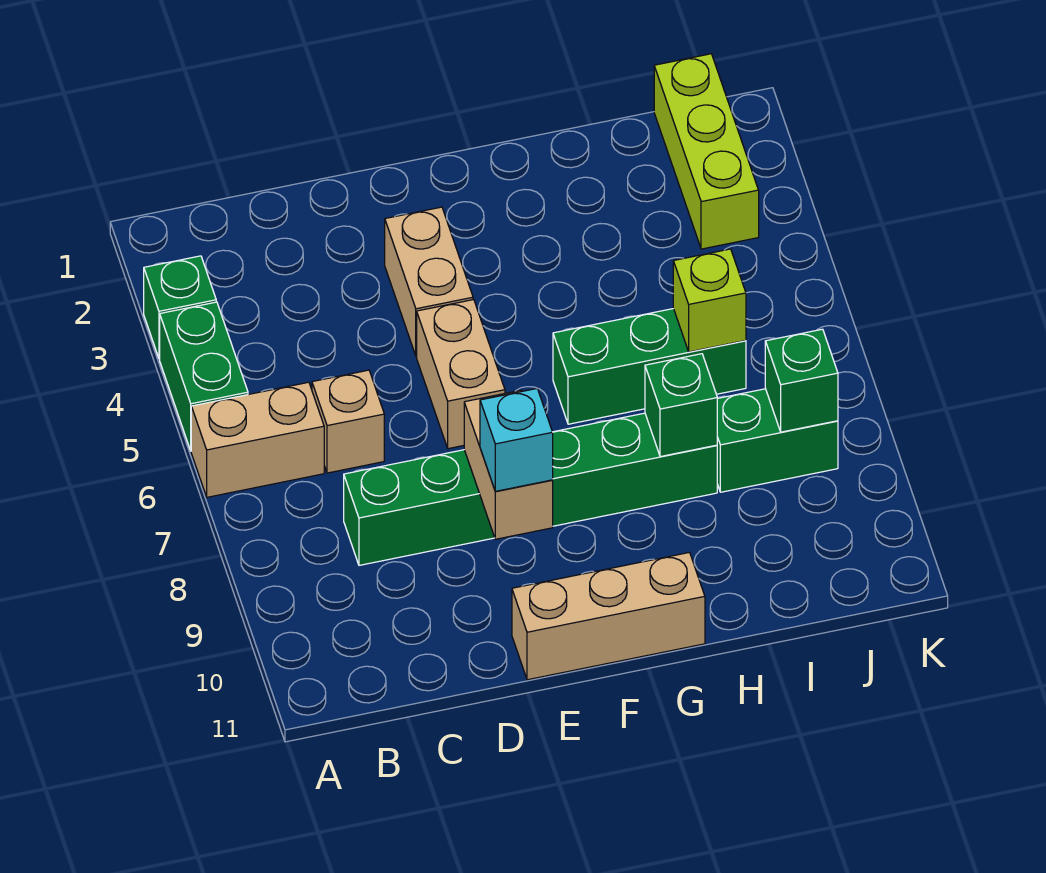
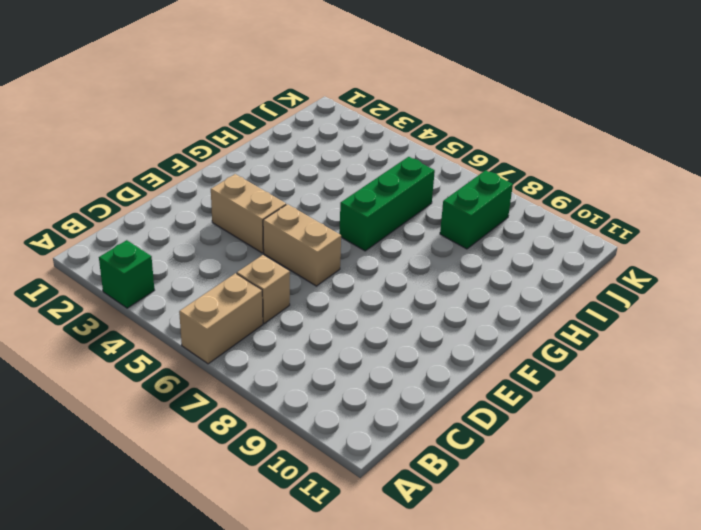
none -> green 1x2 brick [160,302,248,450]
none -> green 1x6 brick [344,413,717,565]
none -> tan 1x3 brick [512,552,705,680]

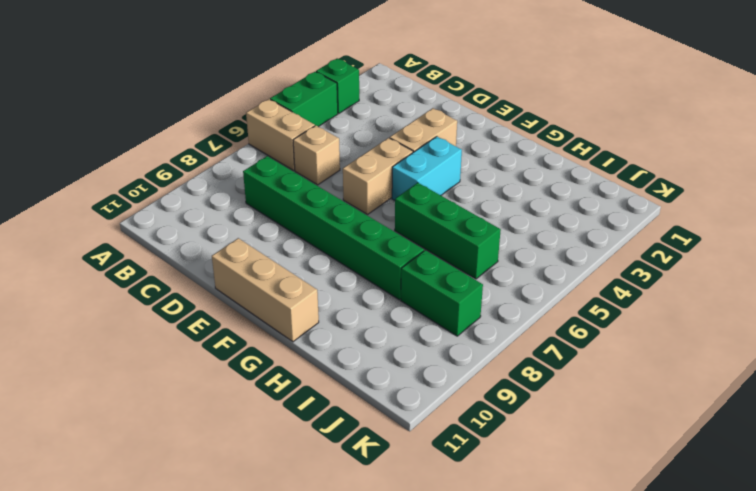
cyan 1x2 brick [392,137,462,200] -> none
none -> lime 1x3 brick [654,54,759,249]
none -> tan 1x2 brick [464,390,553,539]
none -> green 1x1 brick [645,354,717,457]

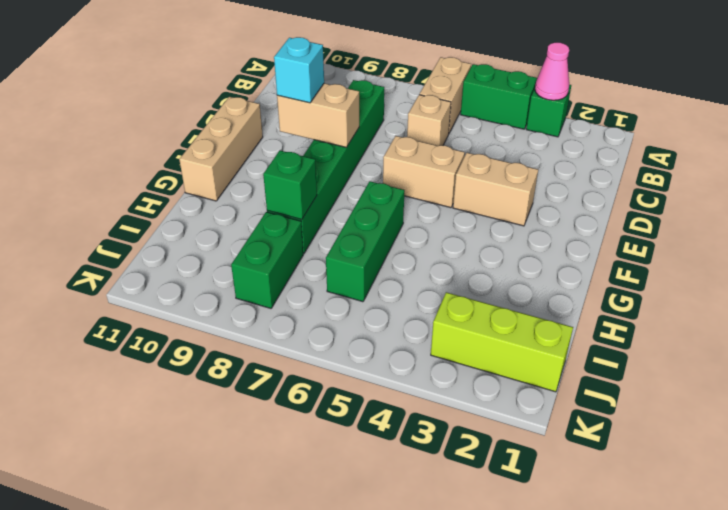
pink 1x1 cone [535,43,569,100] -> none
none -> lime 1x1 brick [673,249,746,352]
none -> green 1x1 brick [765,329,838,432]

